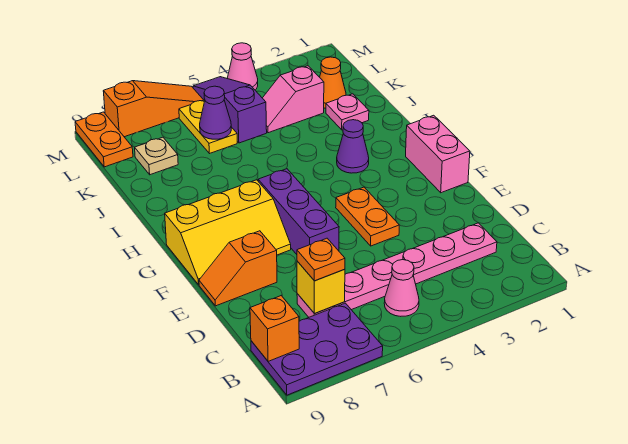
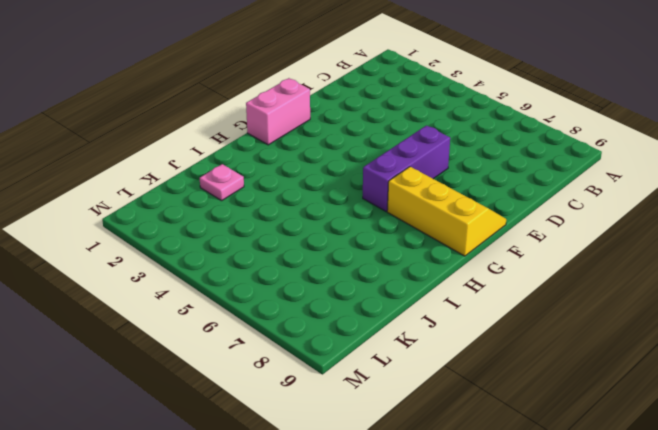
none -> purple 2x3 plate [251,303,383,395]
none -> pink 1x1 cone [384,260,419,316]
none -> pink 1x6 plate [297,223,497,317]

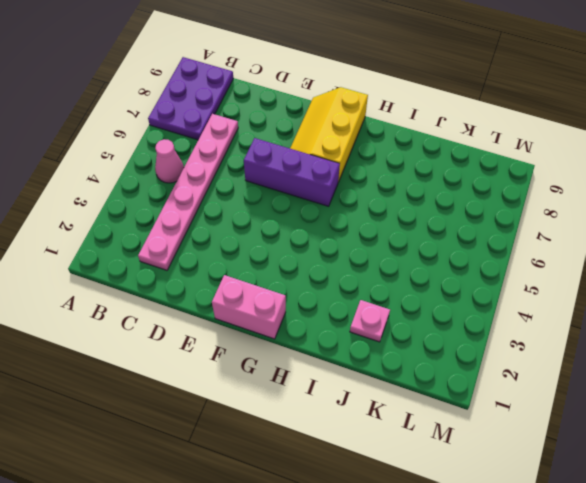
none -> orange 1x2 plate [336,187,399,246]
none -> orange 1x2 slope [199,231,277,306]
none -> purple 1x1 cone [337,120,369,173]

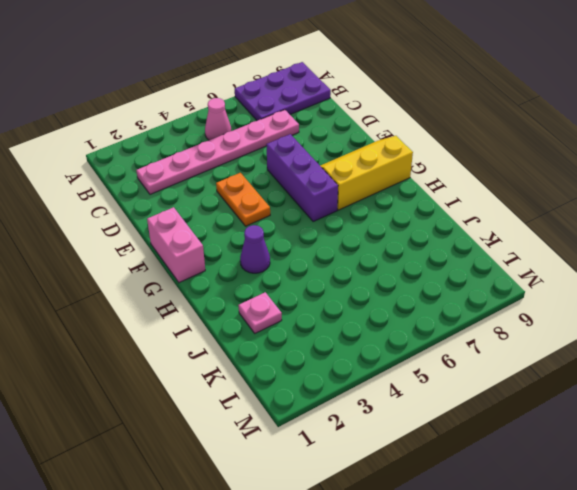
none -> orange 1x2 slope [199,231,277,306]
none -> orange 1x1 cone [320,57,346,108]
none -> pink 1x2 slope [263,66,324,133]

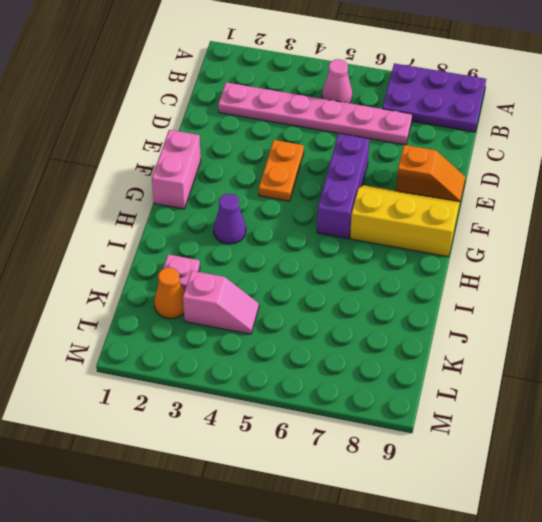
none -> purple 1x3 slope [193,77,267,143]
none -> yellow 1x2 plate [179,100,237,154]
none -> tan 1x1 plate [135,137,178,175]

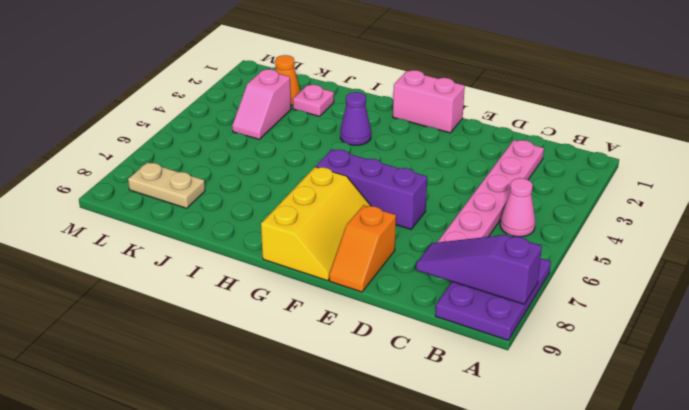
purple 1x3 slope [416,235,542,304] -> purple 1x3 slope moved to [193,77,267,143]
tan 1x2 plate [128,162,205,208] -> tan 1x1 plate [135,137,178,175]
none -> orange 1x2 plate [336,187,399,246]
none -> yellow 1x2 plate [179,100,237,154]
none -> orange 1x2 plate [75,112,133,167]

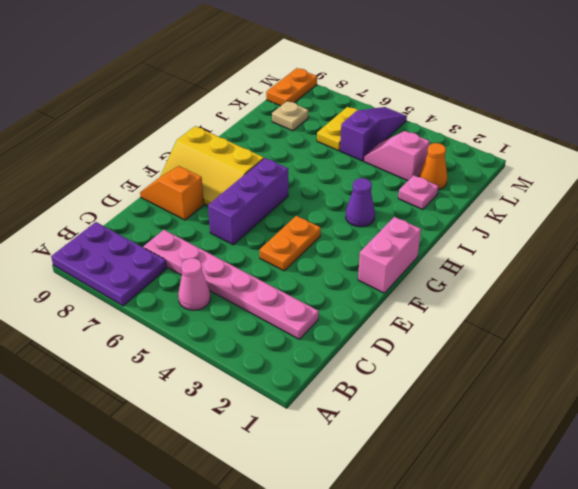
none -> pink 1x1 cone [227,43,258,90]
none -> orange 1x3 slope [103,81,203,137]
none -> orange 1x1 brick [250,296,299,361]

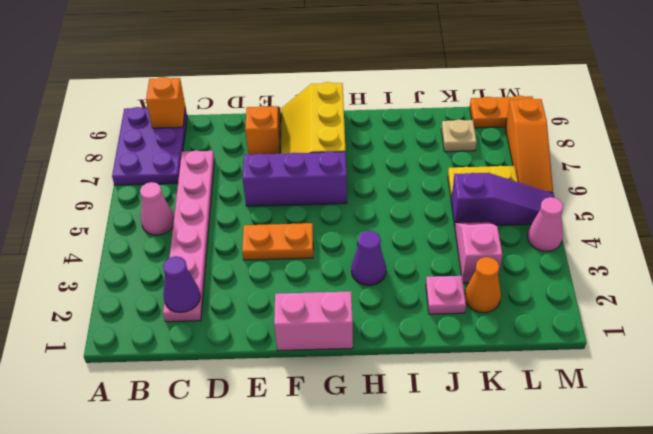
purple 1x1 cone [163,256,200,313] -> purple 1x1 cone moved to [200,86,231,139]
none -> yellow 1x1 brick [297,261,345,314]
none -> orange 1x1 plate [297,238,345,281]

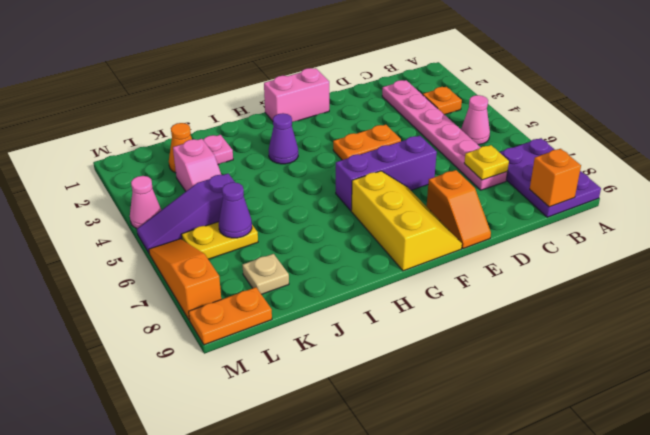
orange 1x1 plate [423,87,462,115] -> orange 1x1 plate moved to [297,238,345,281]
yellow 1x1 plate [464,145,509,180] -> yellow 1x1 brick [297,261,345,314]

